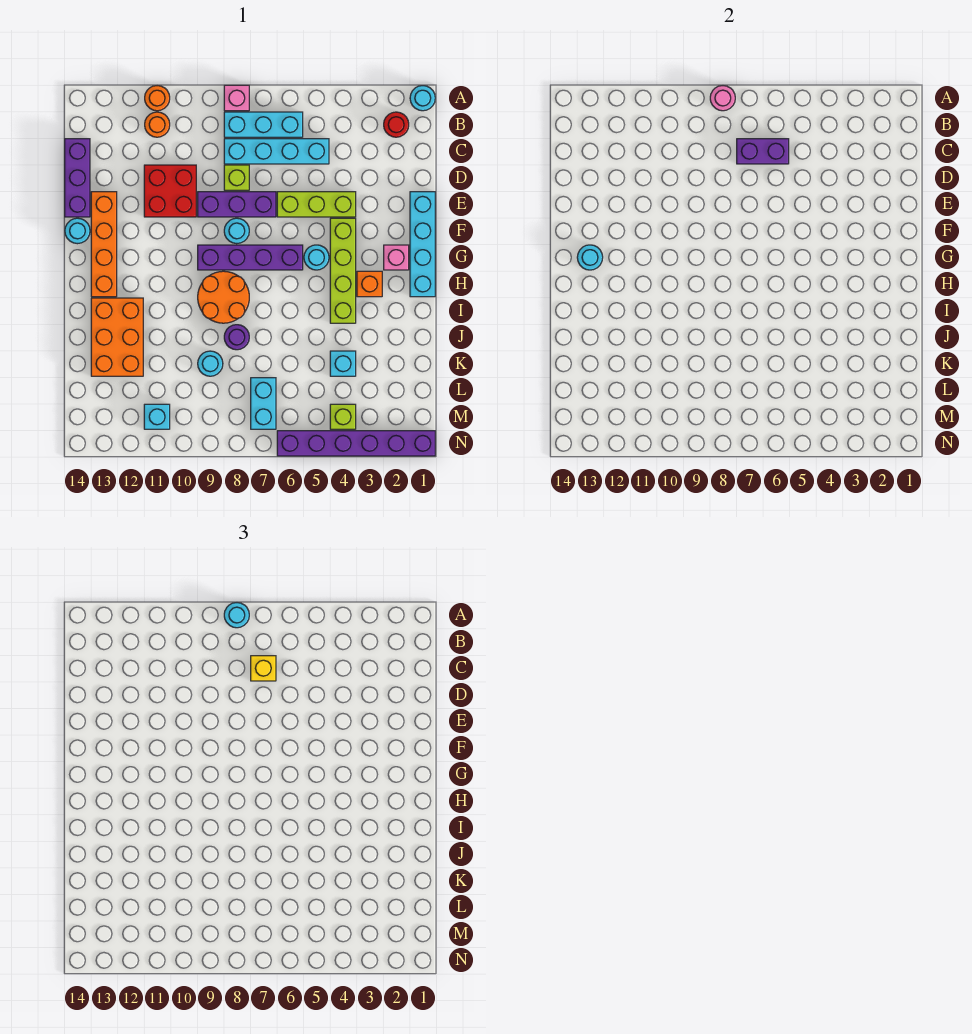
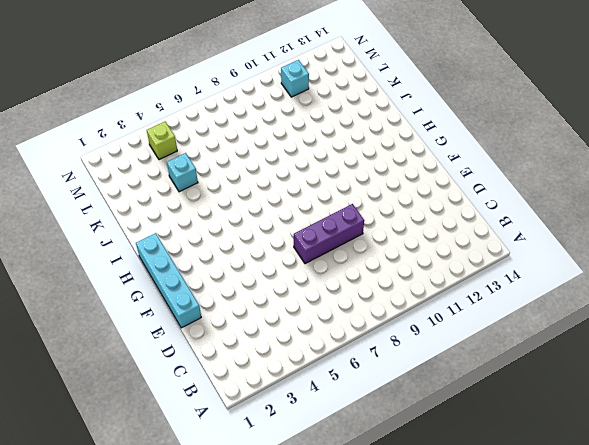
none -> cyan 1x1 round brick [410,86,435,111]
none -> pink 1x1 brick [224,85,249,111]
none -> orange 1x1 round brick [145,86,170,111]
none -> red 1x1 round brick [384,112,409,137]

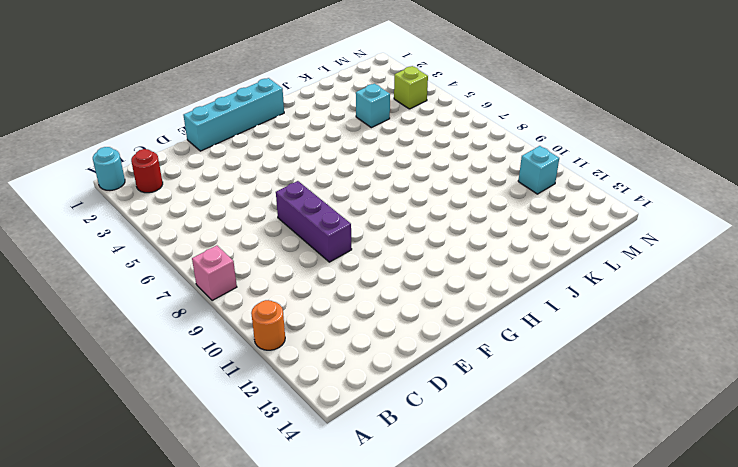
none -> cyan 1x3 brick [224,112,303,137]
none -> orange 1x1 round brick [145,112,170,137]
none -> cyan 1x4 brick [224,139,329,164]
none -> purple 1x3 brick [65,139,90,217]

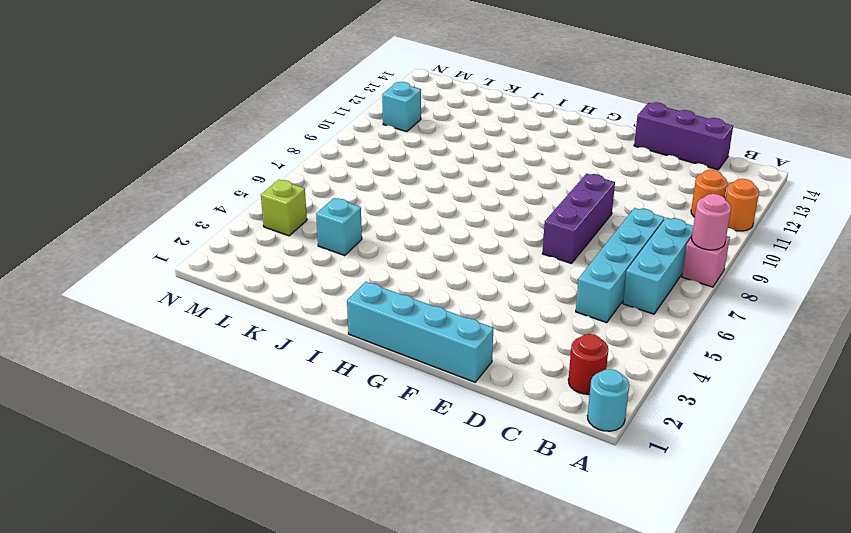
none -> lime 1x1 brick [224,165,249,190]
none -> red 2x2 brick [144,165,196,217]
none -> lime 1x3 brick [277,192,356,217]
none -> orange 1x4 brick [91,192,117,297]

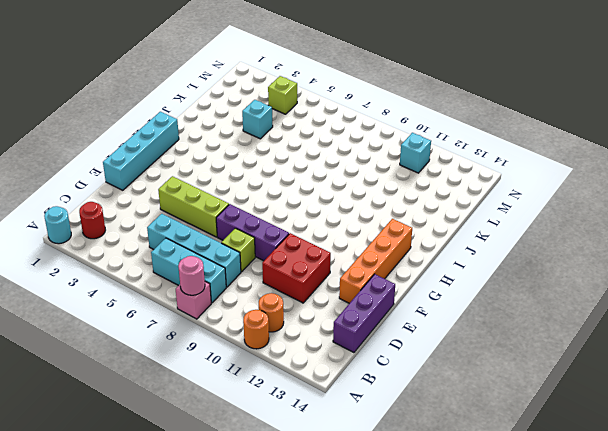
none -> lime 1x4 brick [330,218,356,323]
none -> cyan 1x1 round brick [224,218,249,244]
none -> cyan 1x1 round brick [65,218,90,244]
none -> pink 1x1 brick [384,245,409,270]

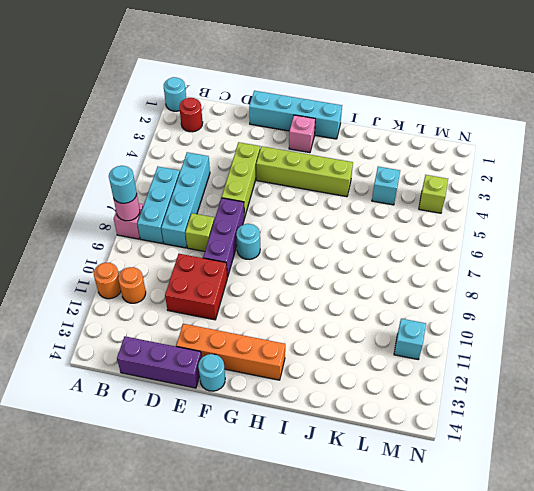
none -> cyan 1x1 round brick [304,245,329,270]
none -> purple 1x4 brick [198,245,303,270]
none -> orange 1x1 brick [357,271,382,297]
none -> orange 2x2 round brick [198,271,249,323]

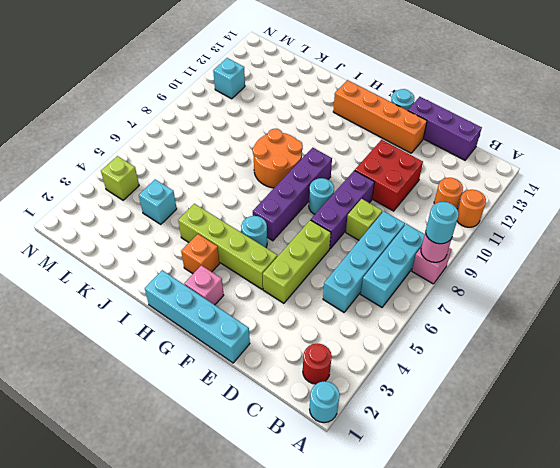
none -> orange 2x3 brick [91,298,143,376]
none -> purple 1x1 round brick [224,325,249,350]
none -> cyan 1x1 round brick [198,351,223,376]
none -> cyan 1x2 brick [251,378,276,429]

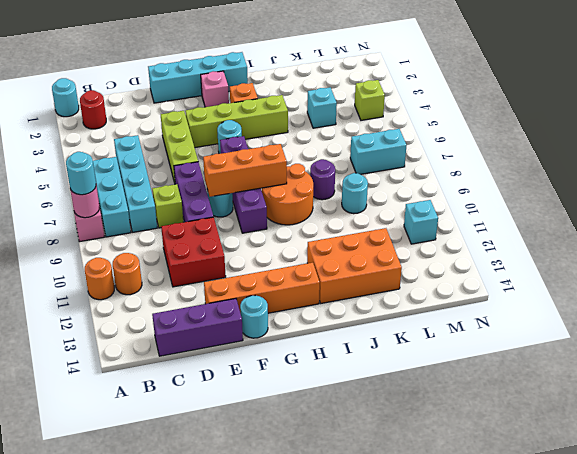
orange 1x3 brick [203,144,287,197] -> none
none -> purple 1x6 brick [277,431,435,456]
none -> purple 1x2 brick [737,139,789,164]
none -> cyan 1x1 round brick [577,245,603,270]
none -> yellow 1x1 brick [251,656,276,681]

